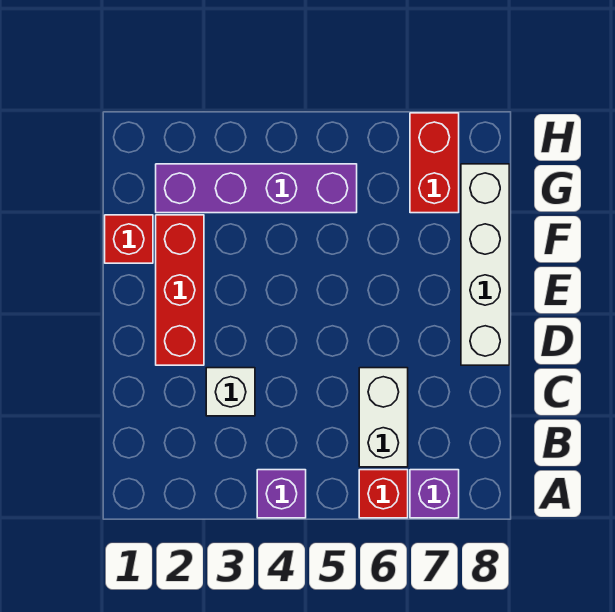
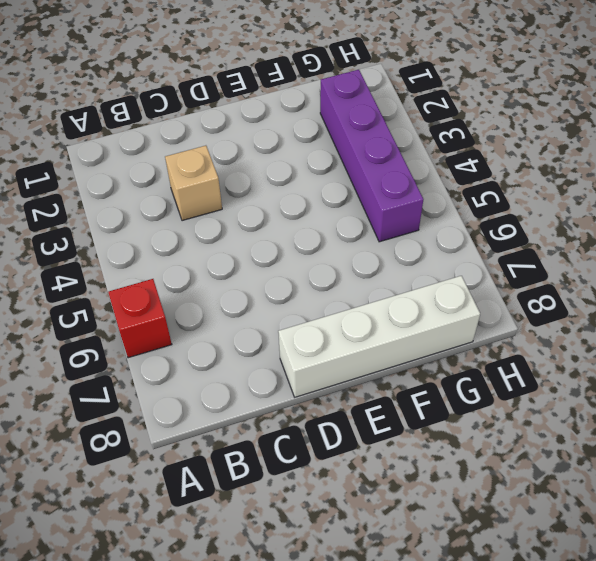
tan 1x1 brick [165,146,222,221] -> white 1x1 brick [206,368,255,416]
none -> purple 1x1 brick [257,470,306,518]
none -> purple 1x1 brick [410,470,459,518]

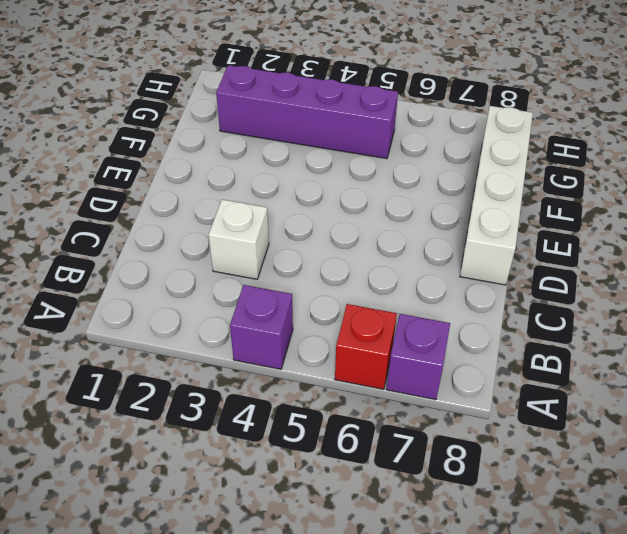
none -> white 1x2 brick [359,368,408,467]
none -> red 1x3 brick [156,215,204,365]

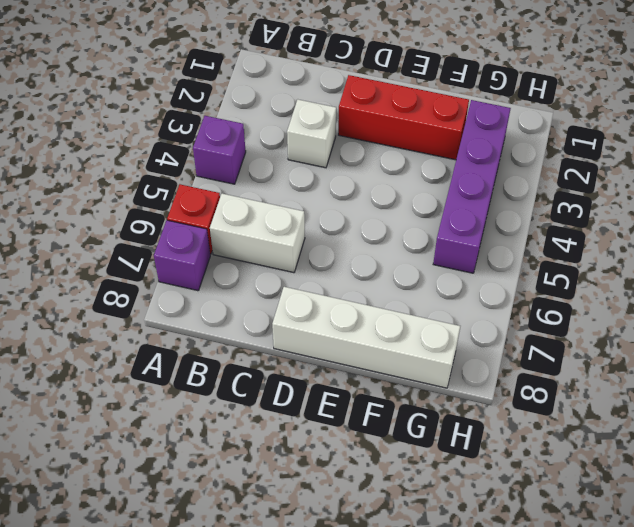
none -> red 1x1 brick [105,215,153,263]
none -> red 1x2 brick [410,113,459,213]

